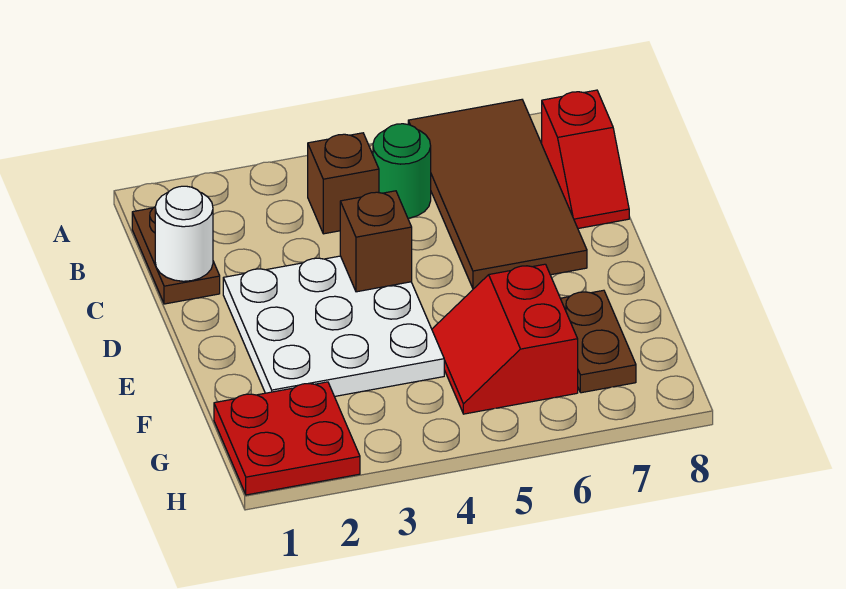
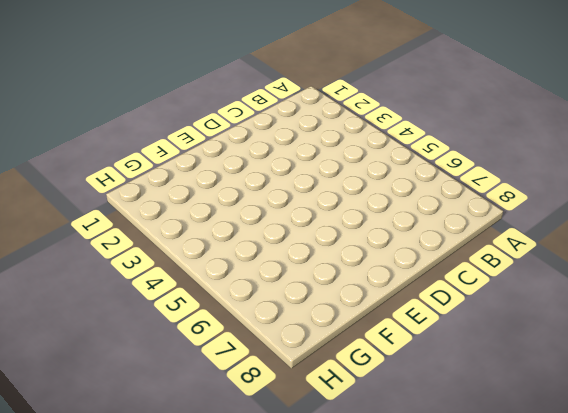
none -> brown 2x4 tile [408,100,587,289]
none -> brown 1x2 plate [132,207,220,304]

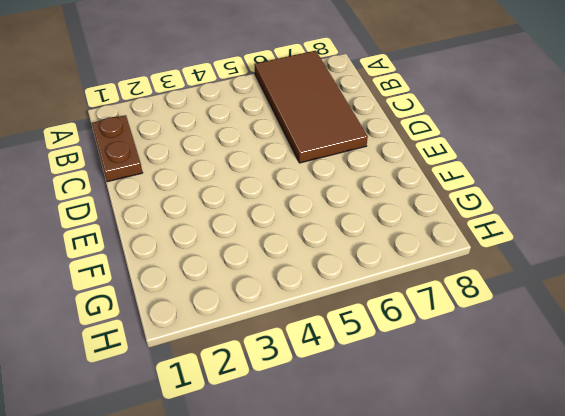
none -> brown 1x1 brick [308,133,379,234]
none -> green 1x1 round brick [373,124,431,218]

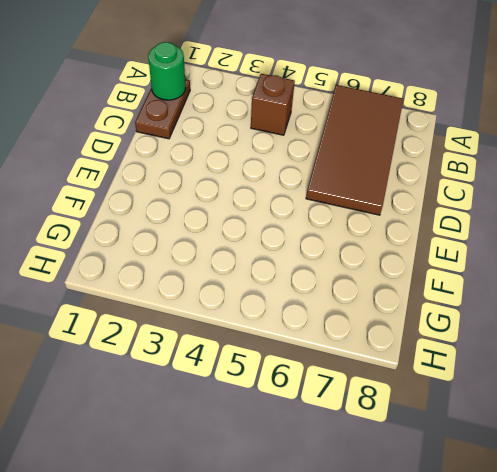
green 1x1 round brick [148,42,186,100] -> green 1x1 round brick moved to [373,124,431,218]
none -> red 1x2 slope [542,90,629,228]
none -> white 3x3 plate [223,256,444,396]

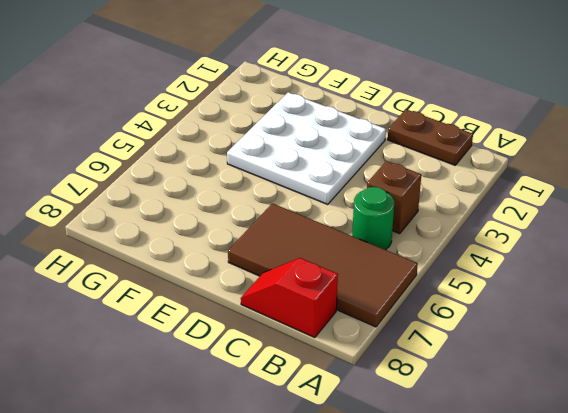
none -> red 2x2 slope [432,264,578,414]
none -> brown 1x2 plate [561,290,636,393]

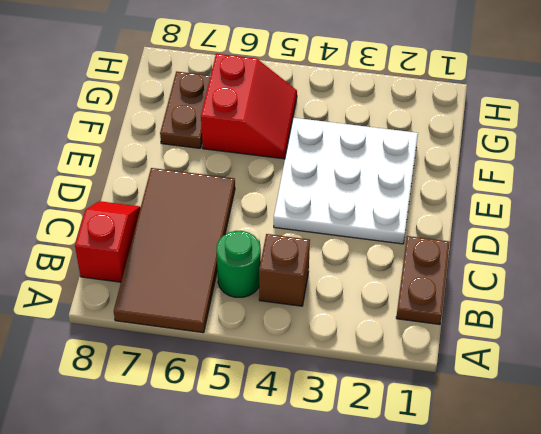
none -> red 2x2 plate [214,382,360,495]
none -> white 1x1 round brick [155,186,213,281]

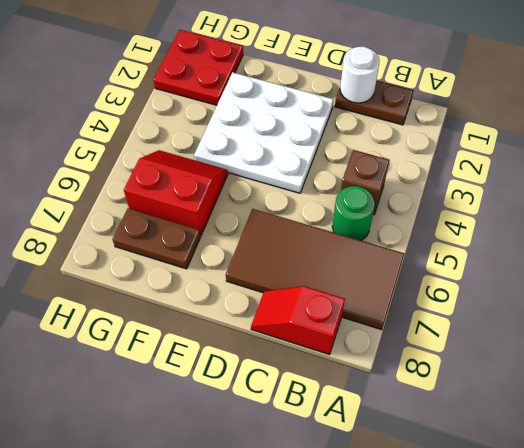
none -> brown 1x1 brick [340,191,412,292]

